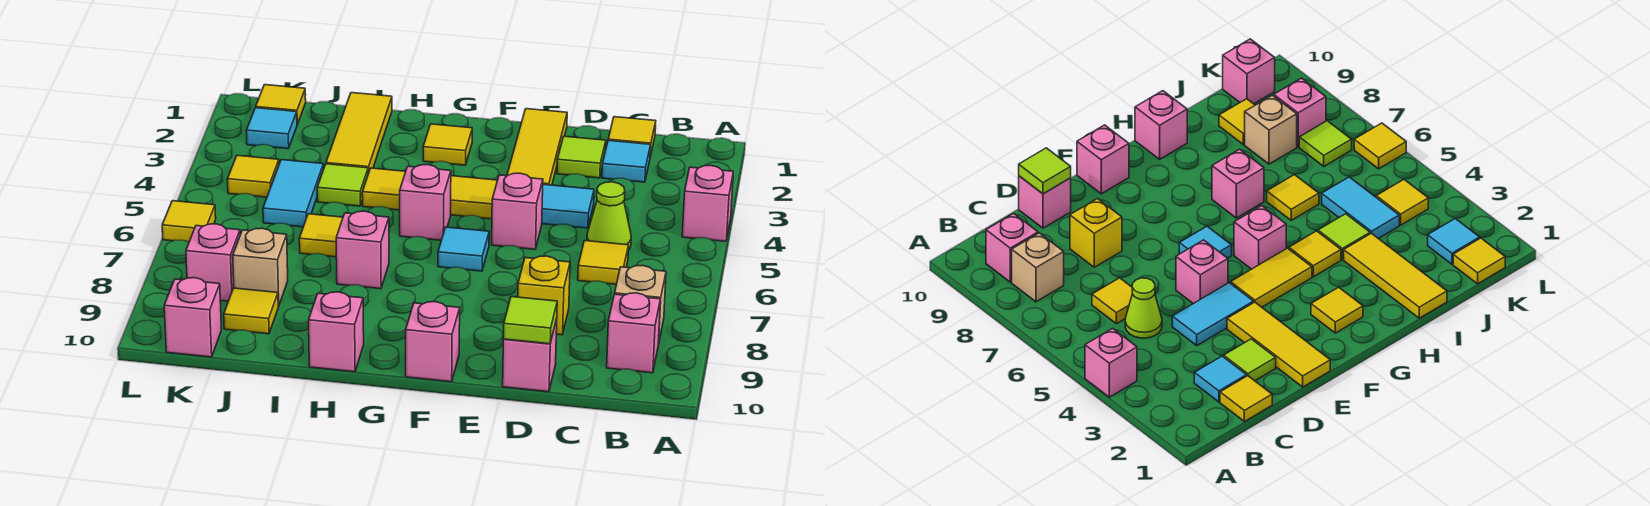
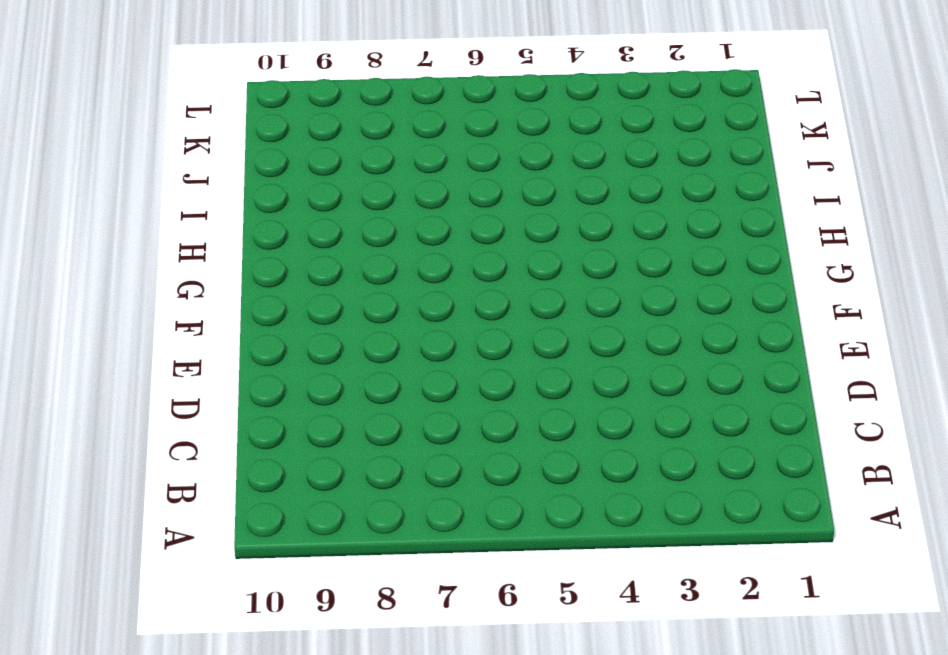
none -> pink 1x1 brick [682,165,733,241]
none -> tan 1x1 brick [615,265,666,344]
none -> pink 1x1 brick [607,293,660,373]
none -> yellow 1x1 tile [608,117,656,156]

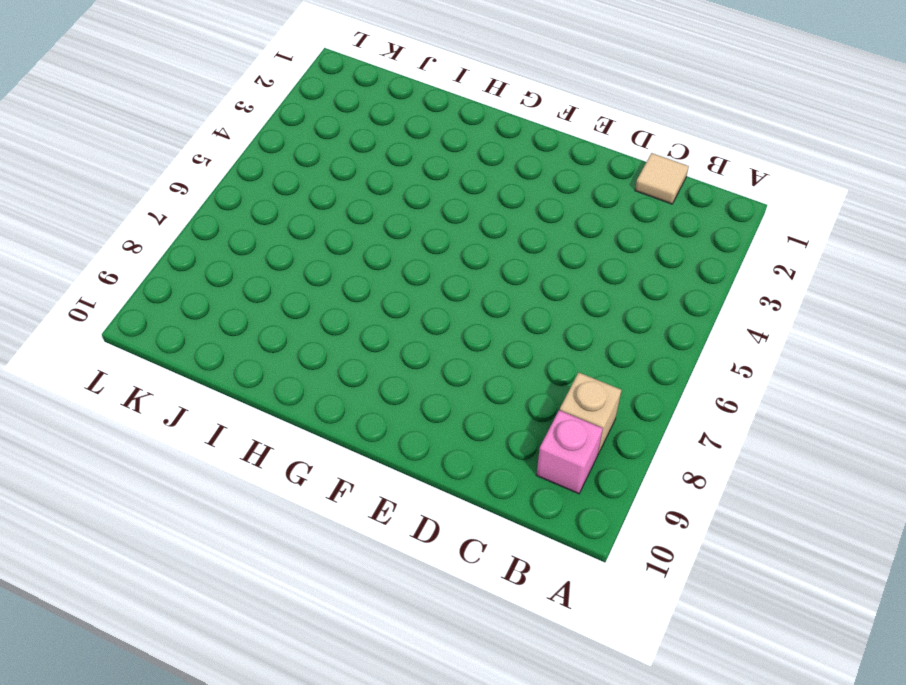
tan 1x1 tile [635,153,689,204] -> yellow 1x1 tile [608,117,656,156]
none -> pink 1x1 brick [682,165,733,241]
none -> cyan 1x1 tile [602,140,651,182]
none -> lime 1x1 cone [587,182,631,250]
none -> yellow 1x1 tile [578,241,629,284]

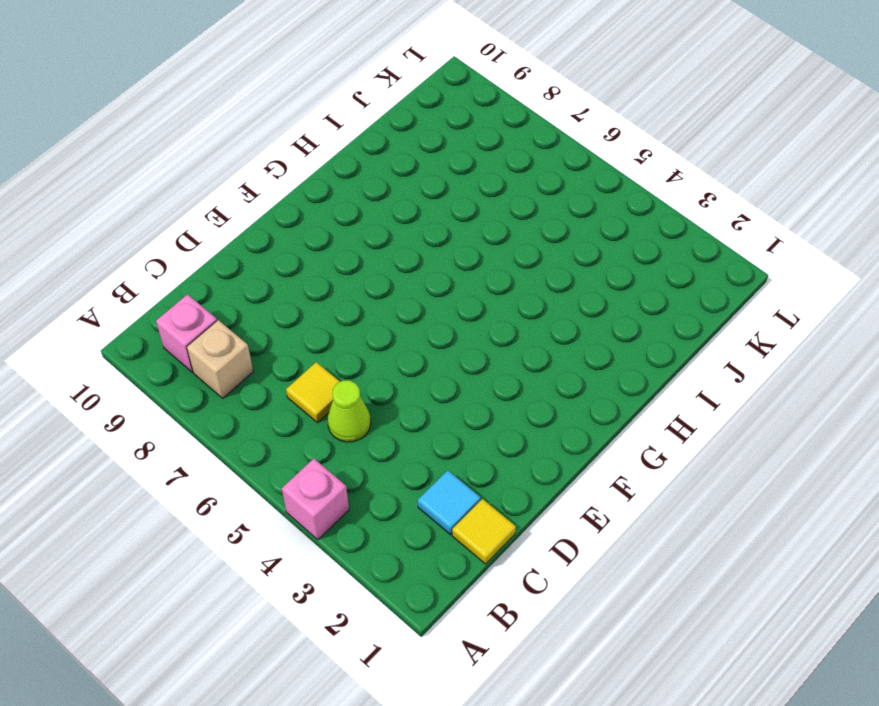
none -> lime 1x1 tile [557,136,606,178]
none -> cyan 1x2 tile [542,184,594,228]
none -> yellow 1x1 brick [518,256,570,335]
none -> pink 1x1 brick [503,319,557,392]

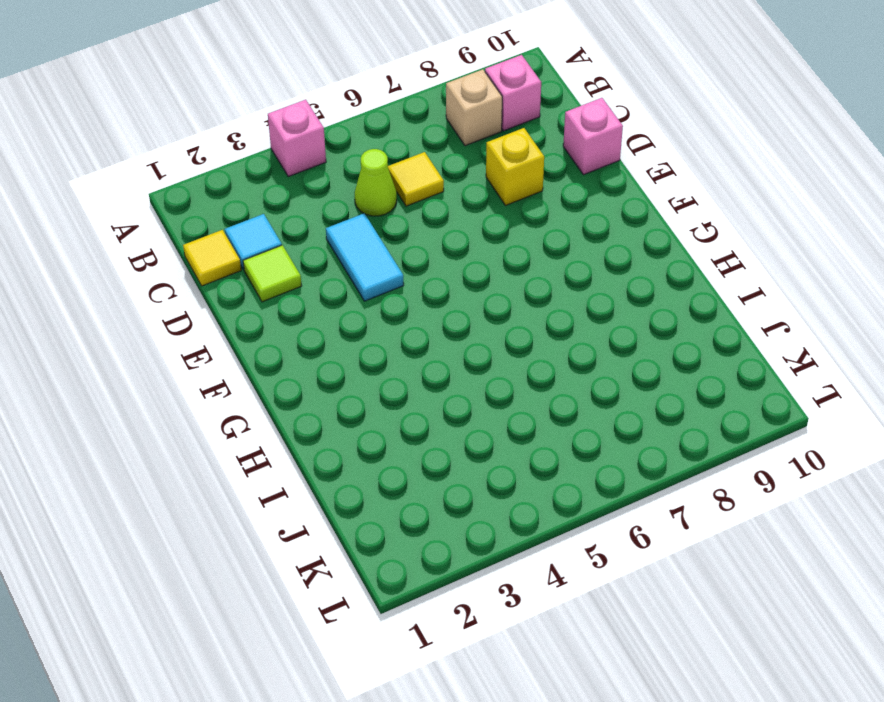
none -> yellow 1x3 tile [507,109,567,185]
none -> pink 1x1 brick [492,173,543,249]
none -> yellow 1x2 tile [451,176,497,219]
none -> cyan 1x1 tile [438,227,489,271]

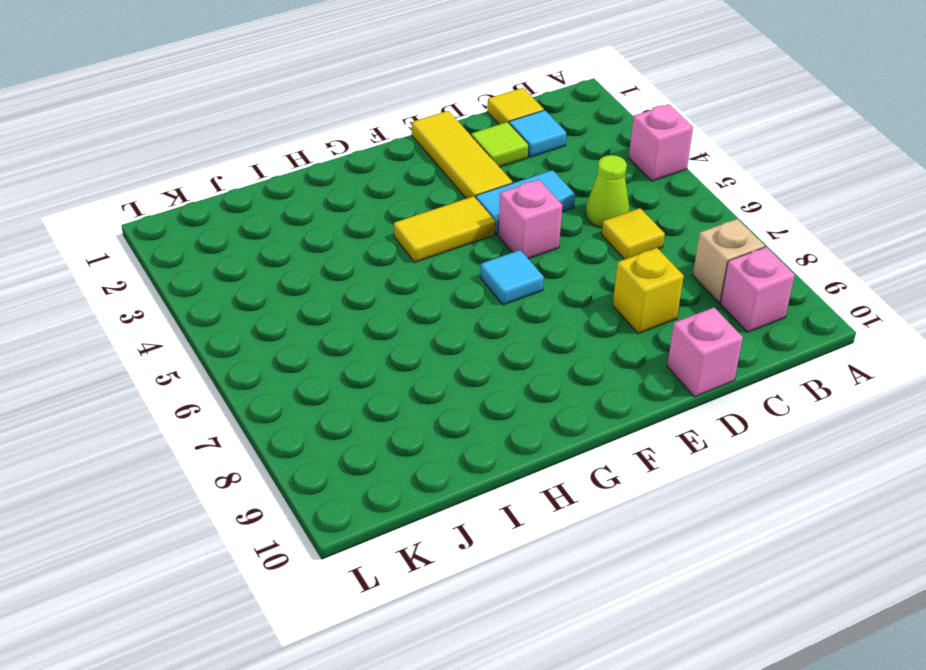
none -> pink 1x1 brick [406,302,460,382]
none -> yellow 1x1 tile [423,124,472,165]
none -> pink 1x1 brick [400,165,451,240]
none -> yellow 1x1 tile [362,168,406,210]

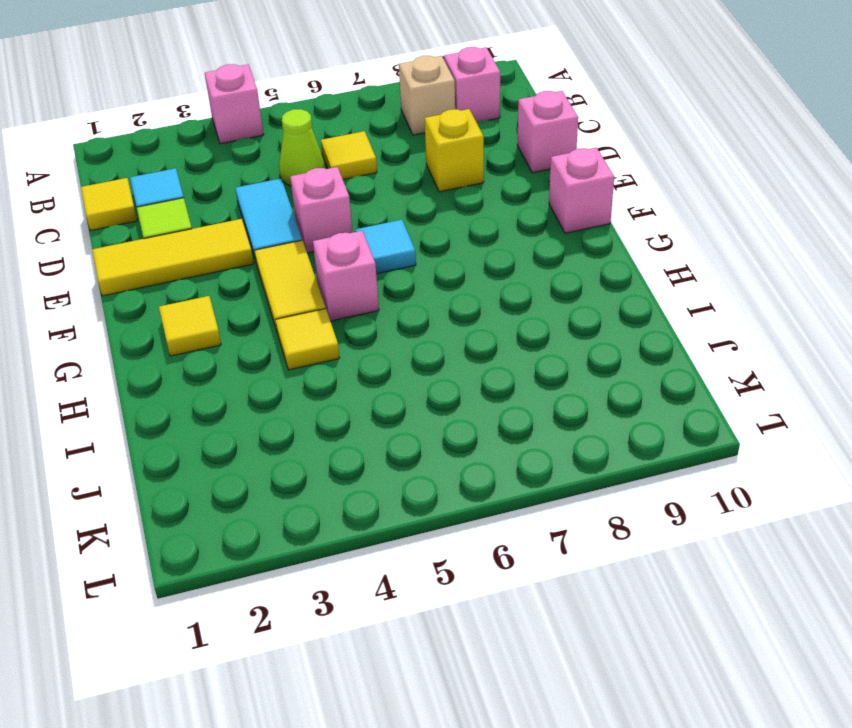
none -> pink 1x1 brick [336,211,389,289]
none -> pink 1x1 brick [309,292,364,372]
none -> yellow 1x3 tile [326,93,392,173]
none -> lime 1x1 tile [317,164,368,206]

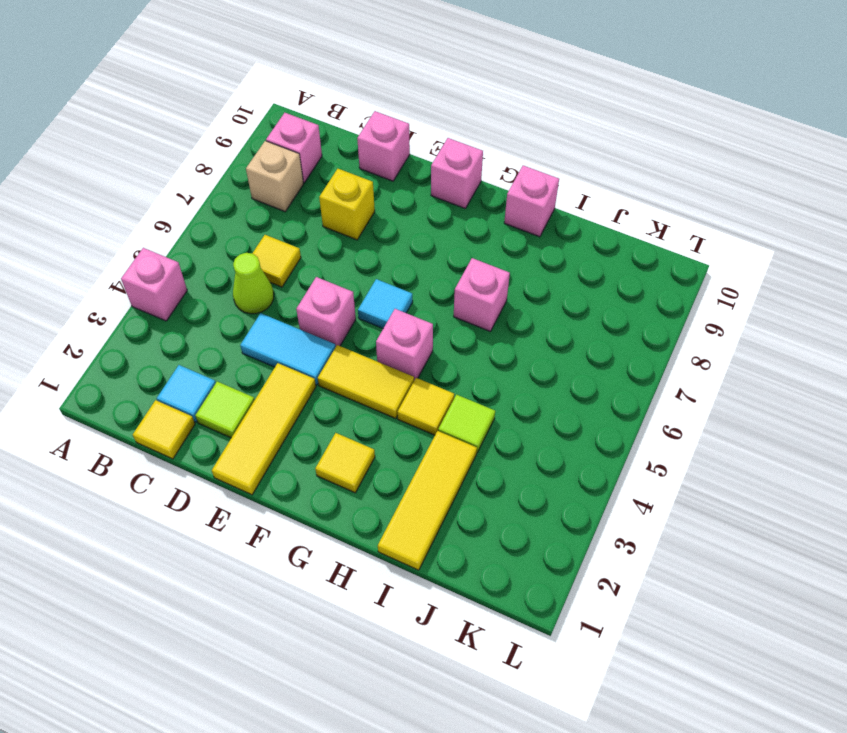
none -> yellow 1x1 tile [299,214,343,257]
none -> cyan 1x2 tile [263,160,324,227]
none -> tan 1x1 brick [233,228,288,306]
none -> yellow 1x1 tile [224,288,278,334]

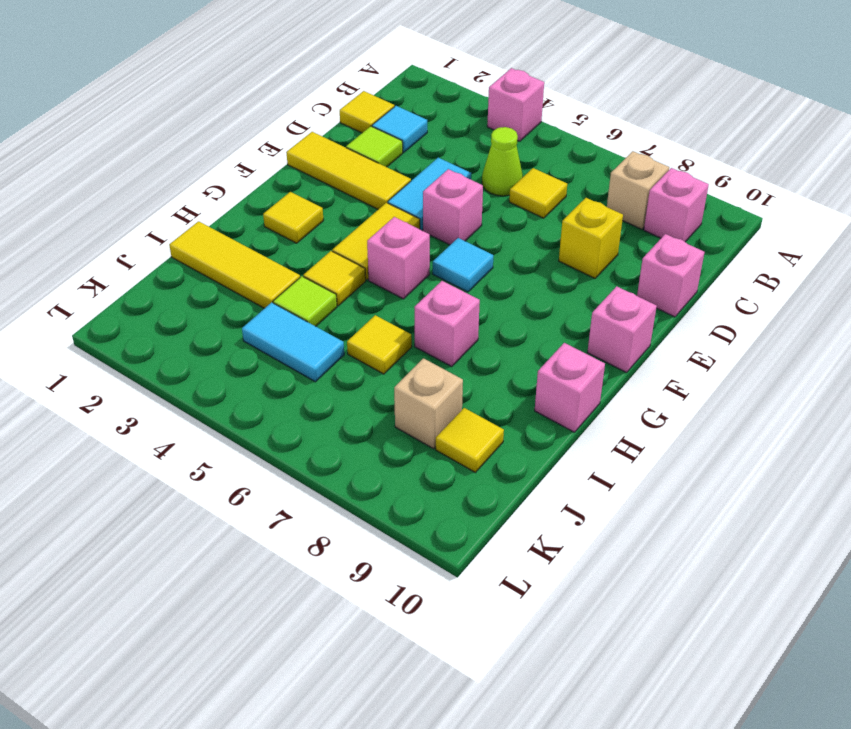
none -> yellow 1x1 tile [256,85,306,124]
none -> cyan 1x1 tile [246,108,297,149]
none -> yellow 1x1 tile [228,155,279,197]
none -> lime 1x1 tile [1299,121,1352,166]

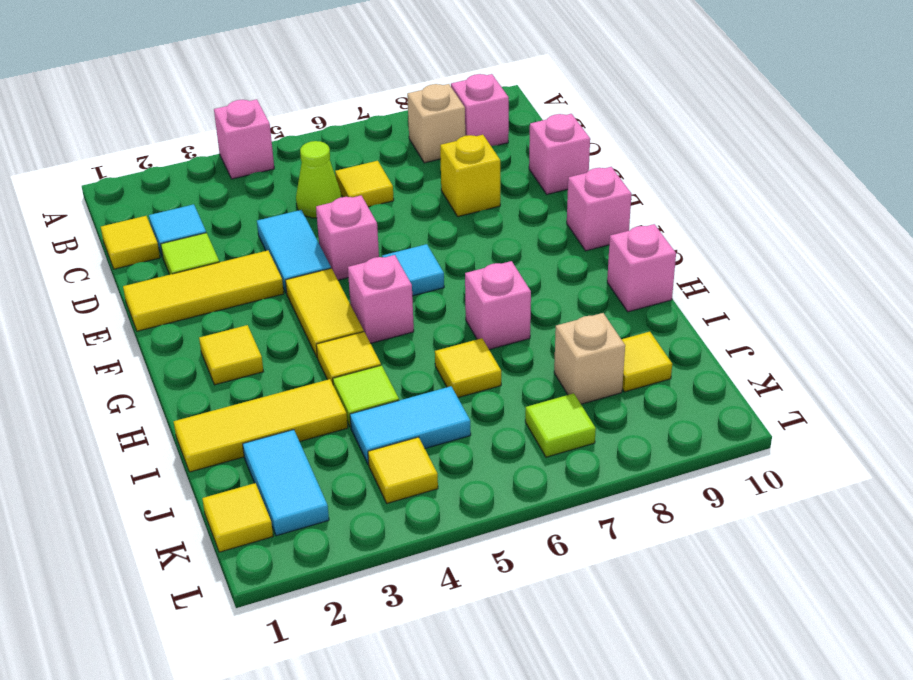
cyan 1x2 tile [243,430,329,536] -> cyan 1x1 tile [246,108,297,149]
none -> pink 1x1 brick [186,224,240,301]
none -> pink 1x1 brick [164,278,221,357]
none -> yellow 1x1 tile [162,201,216,242]
none -> lime 1x1 tile [504,297,557,344]

